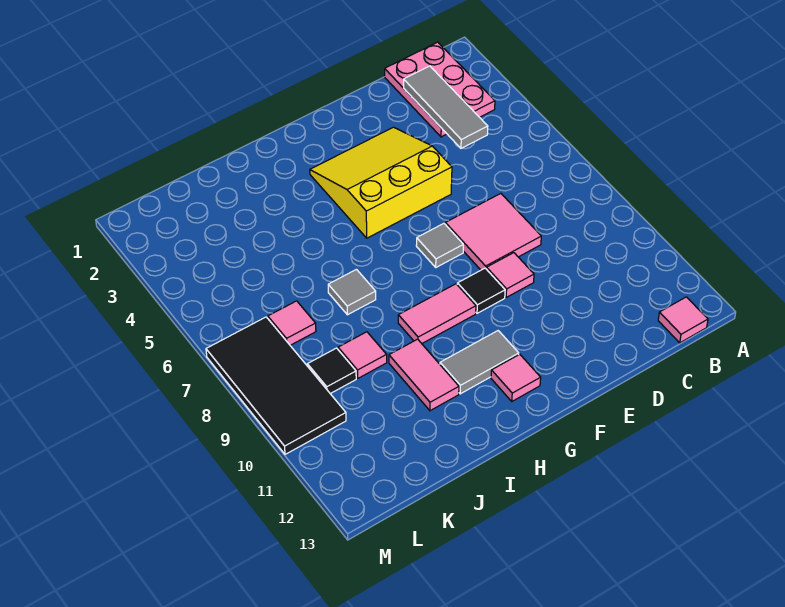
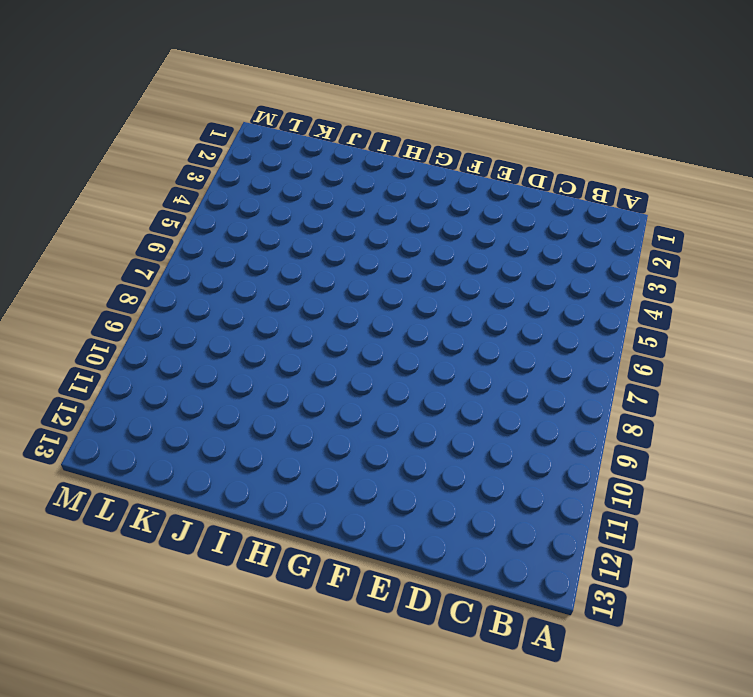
none -> pink 2x3 plate [385,42,495,137]
none -> pink 1x1 tile [658,297,708,343]
none -> pink 2x2 tile [445,193,541,270]

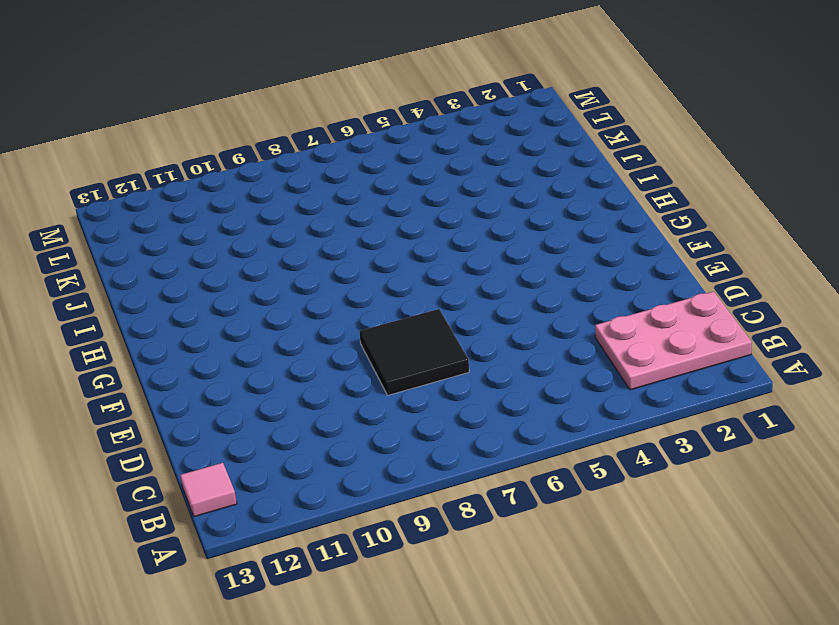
black 2x2 tile [359,309,469,395] -> pink 2x2 tile [445,193,541,270]
none -> yellow 3x3 slope [310,127,452,238]
none -> pink 1x1 tile [487,253,534,298]
none -> grey 1x1 tile [416,224,463,267]

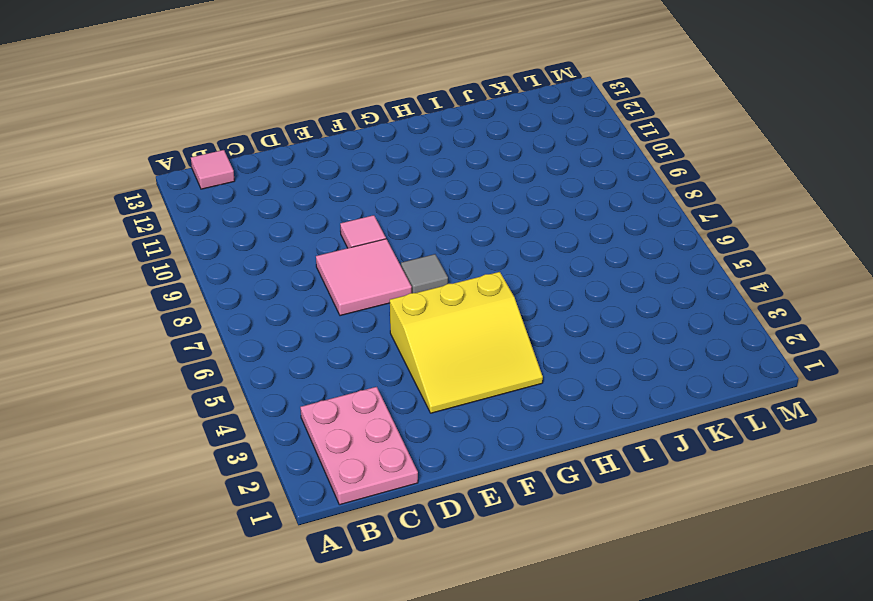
none -> black 1x1 tile [457,268,505,313]
none -> pink 1x2 tile [398,284,476,343]
none -> grey 1x2 tile [440,331,519,394]

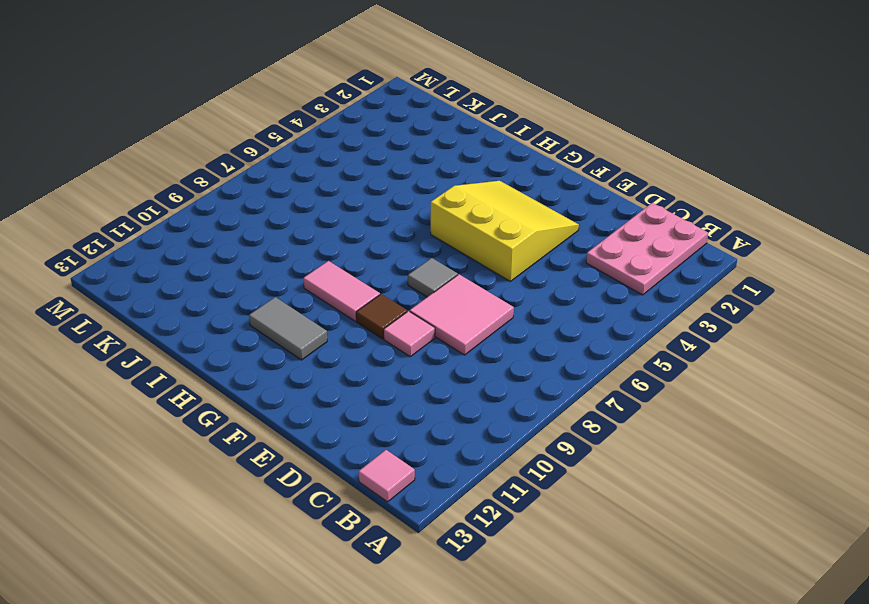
brown 1x1 tile [356,294,407,339] -> black 1x1 tile [457,268,505,313]
none -> pink 1x1 tile [491,354,541,401]
none -> grey 1x1 tile [328,269,376,315]
none -> pink 1x2 tile [389,339,459,411]

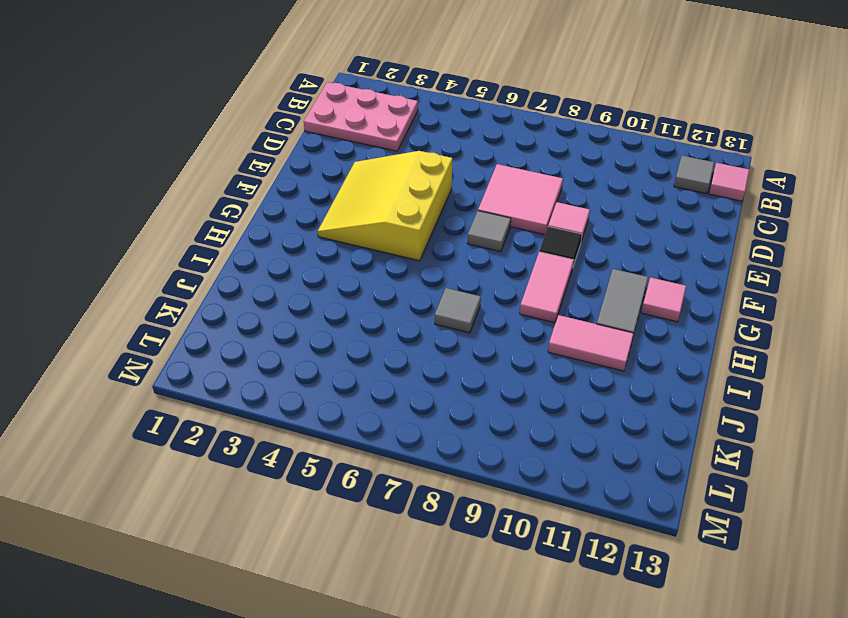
grey 1x1 tile [674,156,714,194] -> none
none -> pink 1x1 tile [338,332,387,378]
none -> pink 1x1 tile [268,301,316,345]
none -> black 1x1 tile [307,348,356,394]

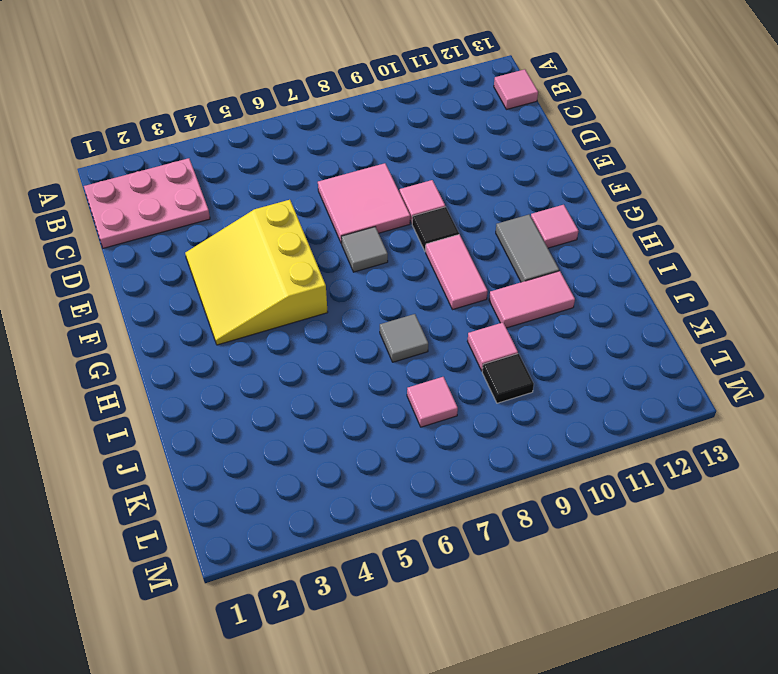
none -> black 2x4 tile [206,317,346,454]
none -> grey 1x3 tile [404,66,488,148]

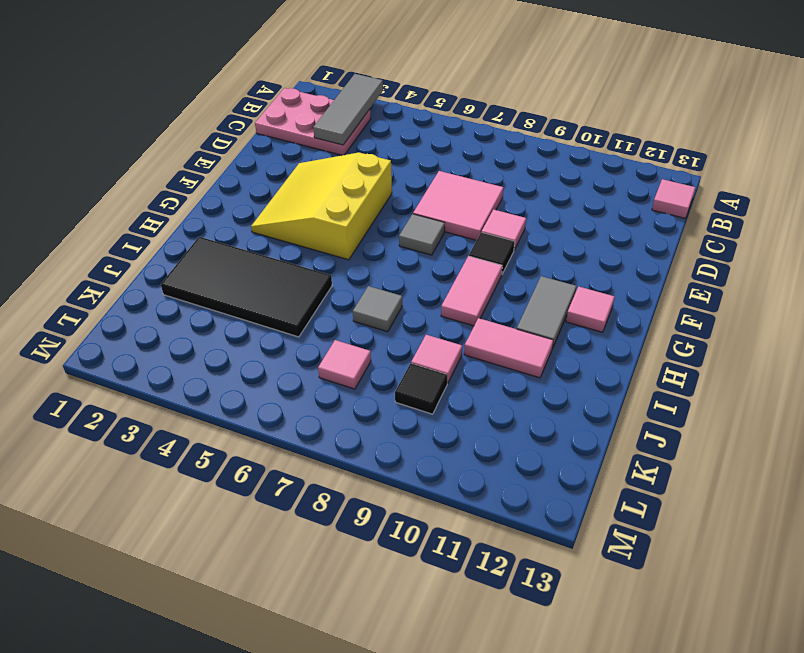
grey 1x3 tile [313,74,383,145] -> grey 1x3 tile turned to [404,66,488,148]
black 2x4 tile [161,237,332,337] -> black 2x4 tile moved to [206,317,346,454]

